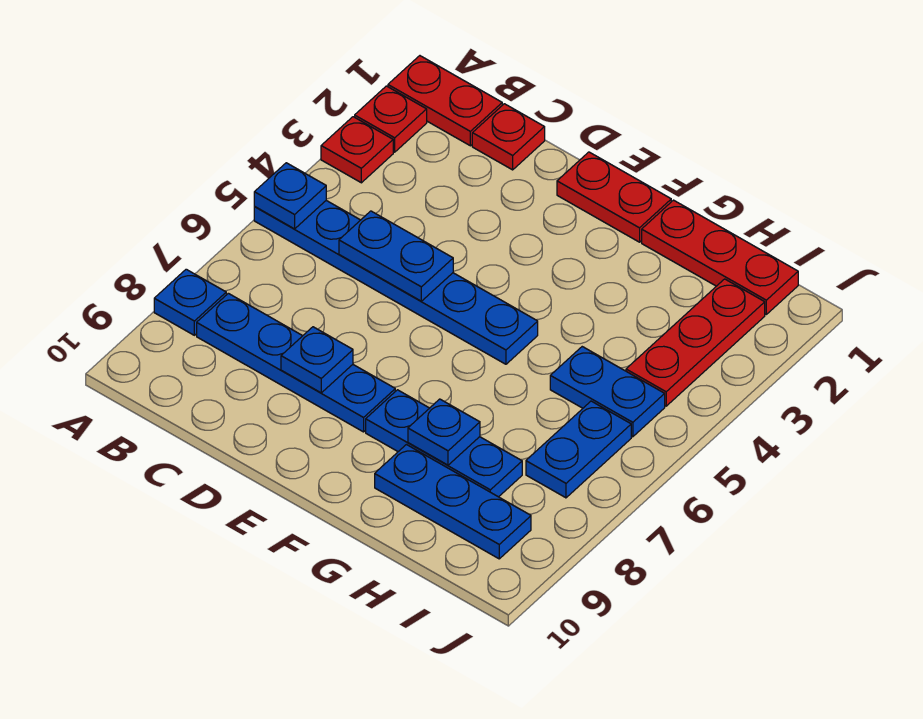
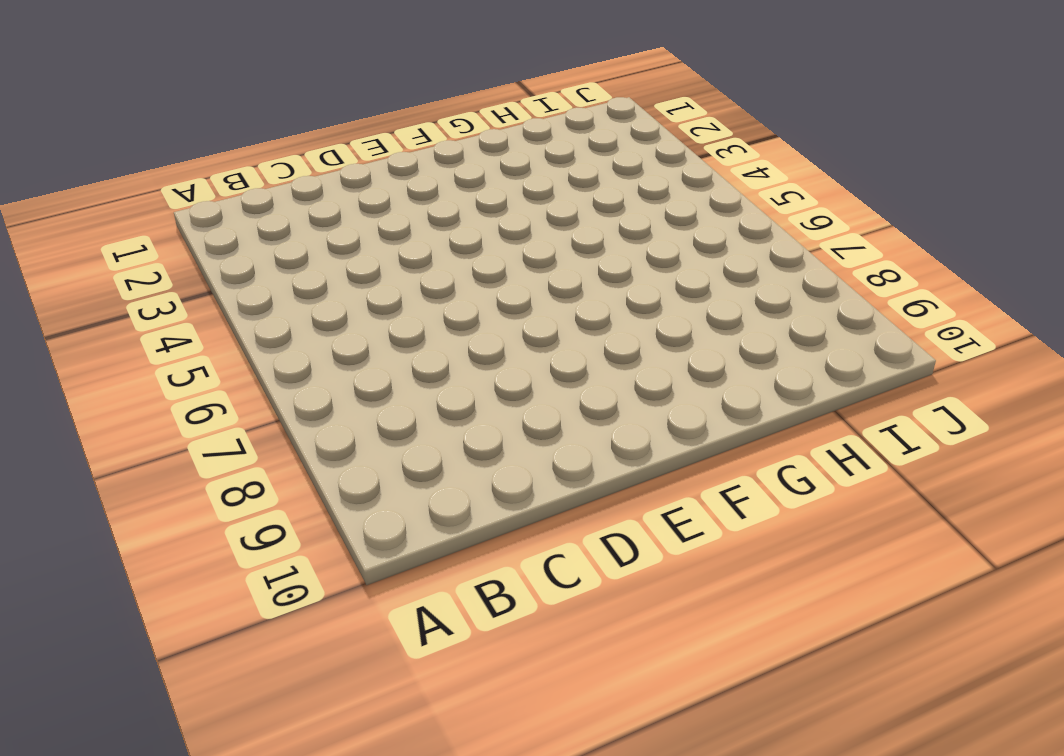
none -> red 1x2 plate [388,56,502,146]
none -> red 1x1 plate [355,86,427,152]
none -> red 1x1 plate [321,117,393,183]

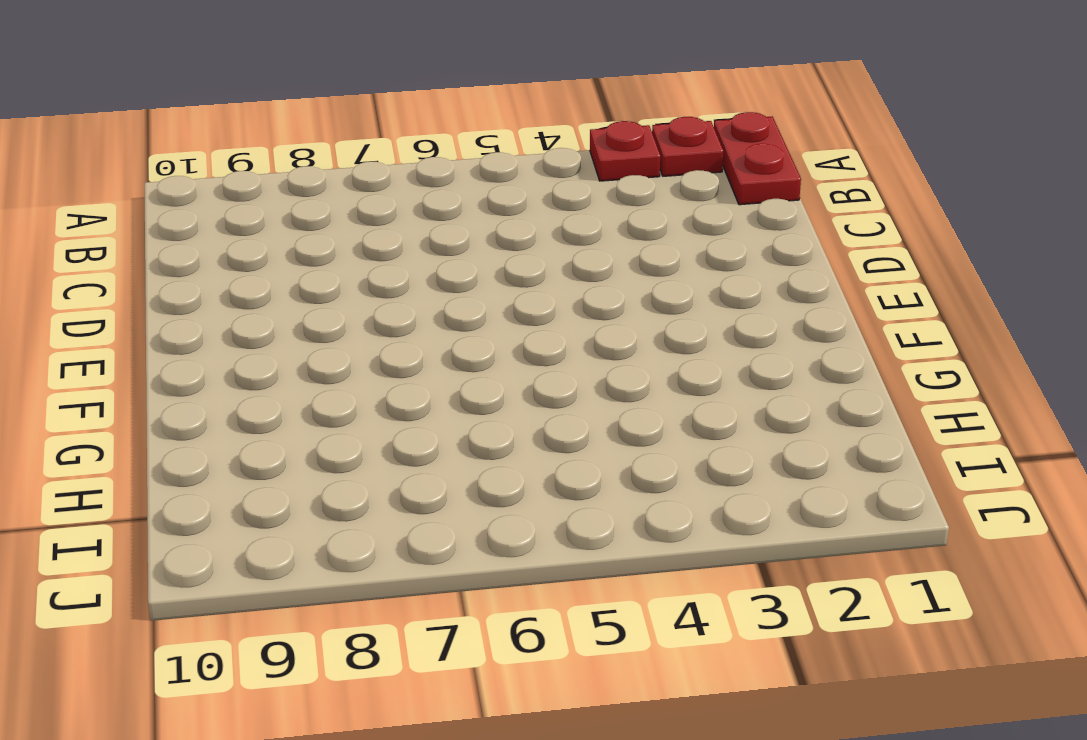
none -> blue 1x6 plate [254,201,538,364]
none -> blue 1x1 plate [154,269,226,335]
none -> blue 1x4 plate [197,293,395,432]

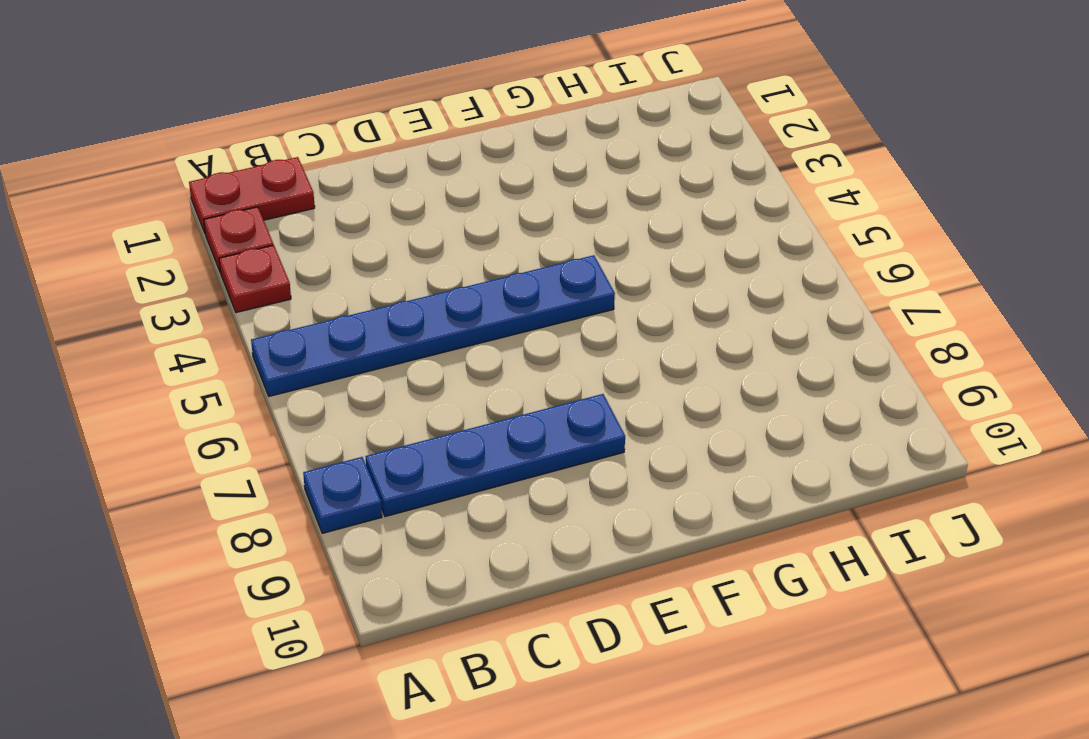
none -> red 1x1 plate [472,104,545,170]
none -> red 1x2 plate [557,152,671,242]
none -> blue 1x3 plate [366,390,522,497]

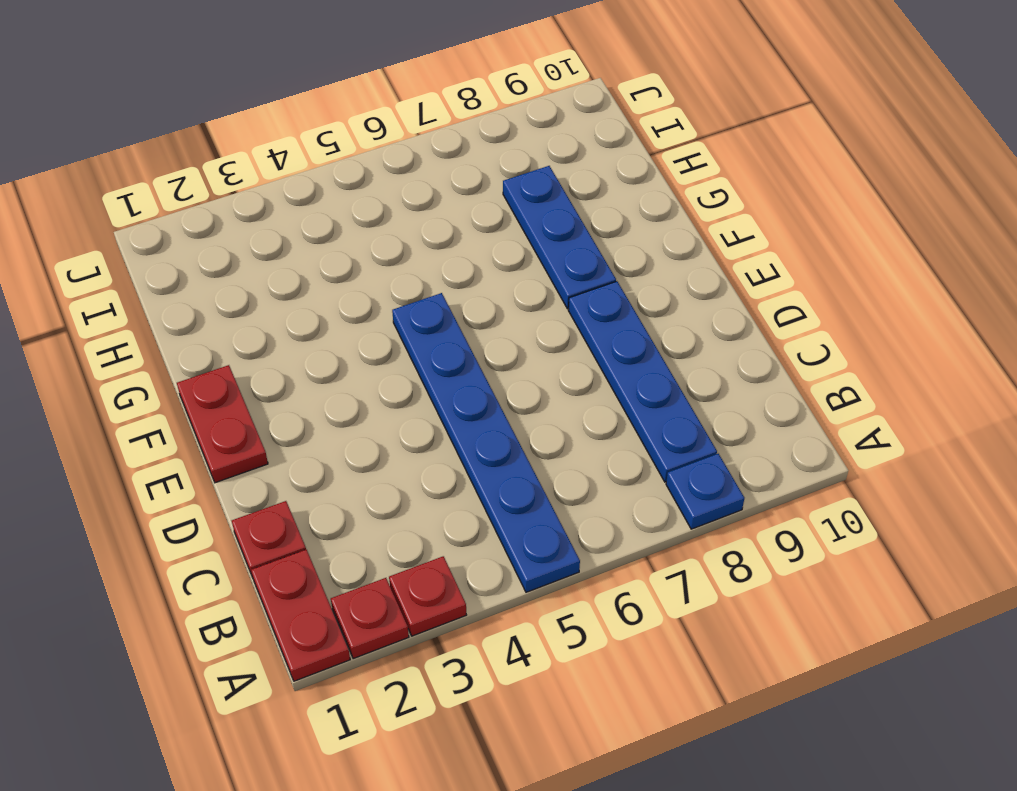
none -> red 1x3 plate [642,200,798,314]
none -> blue 1x3 plate [375,445,531,559]
none -> blue 1x2 plate [550,347,665,437]

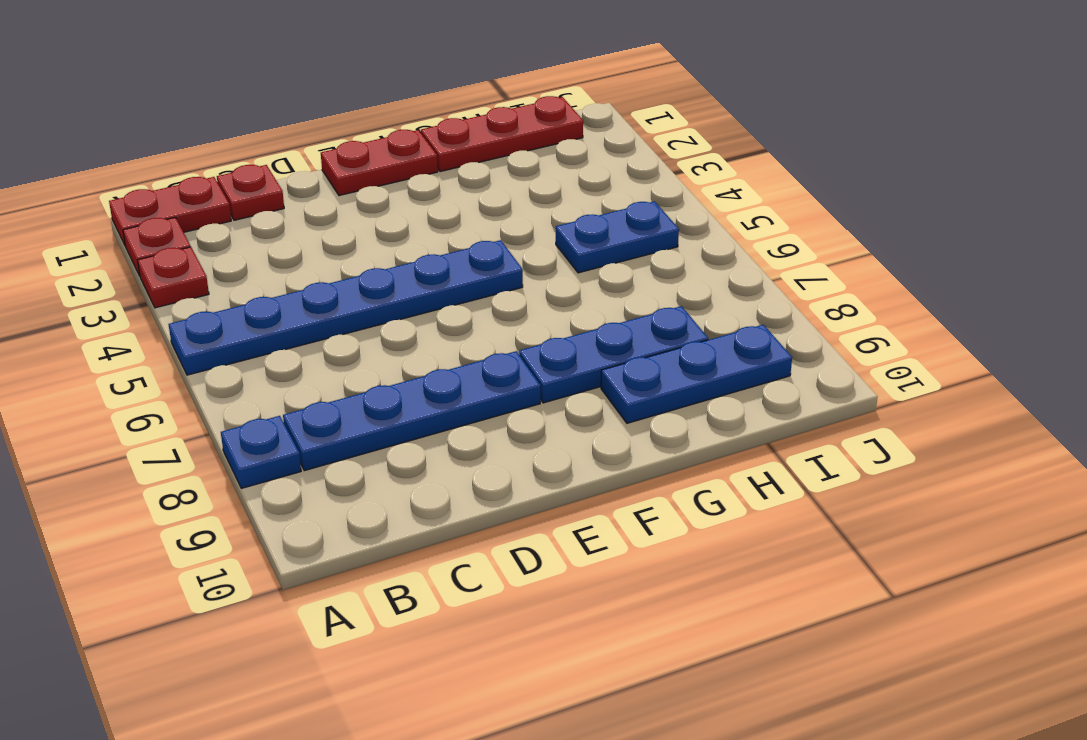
none -> red 1x3 plate [626,279,765,406]
none -> blue 1x2 plate [526,401,631,498]
none -> blue 1x1 plate [254,163,326,229]

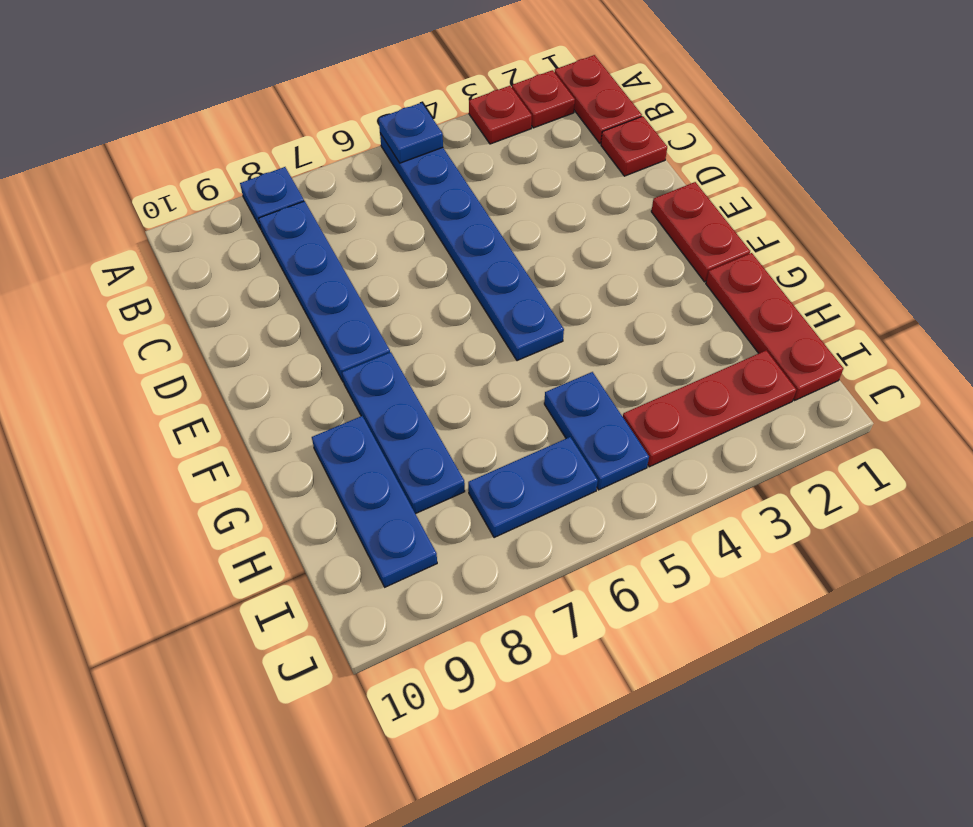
none -> blue 1x2 plate [339,211,453,301]
none -> blue 1x1 plate [281,327,353,393]
none -> blue 1x1 plate [408,399,480,465]

